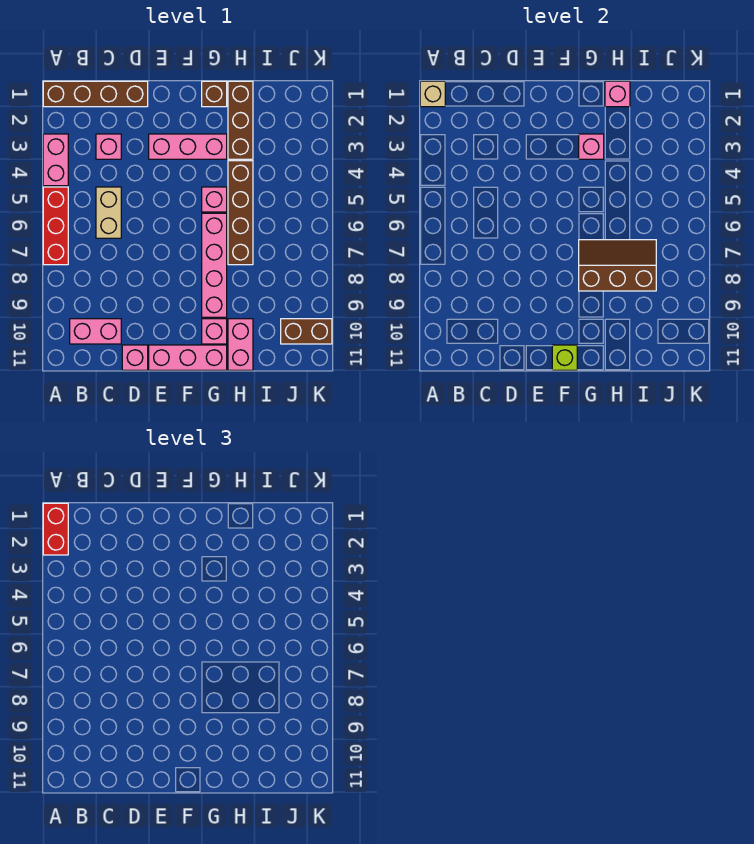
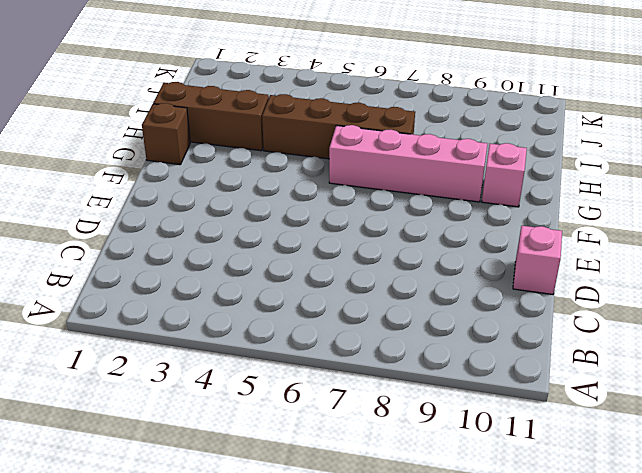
none -> brown 1x4 brick [43,81,148,107]
none -> pink 1x2 brick [43,134,68,186]
none -> red 1x3 brick [43,187,68,265]

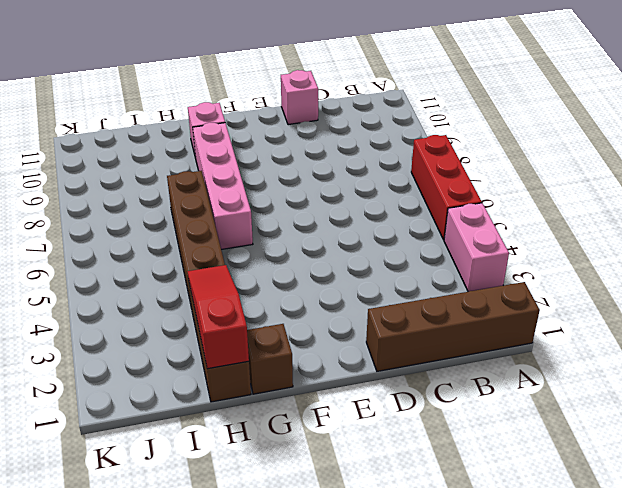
red 1x3 slope [188,265,249,369] -> pink 1x1 brick [605,81,630,107]
none -> pink 1x2 brick [70,319,121,344]
none -> pink 1x1 brick [96,134,121,159]
none -> tan 1x2 brick [96,187,121,238]

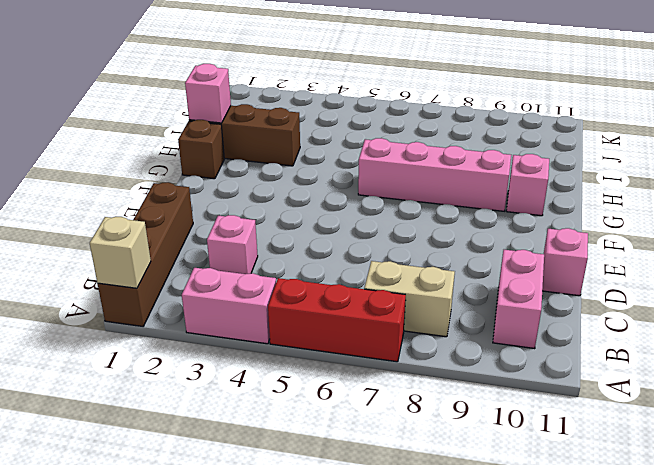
tan 1x2 brick [364,261,455,337] -> tan 1x2 brick moved to [96,187,121,238]
none -> pink 1x3 brick [149,134,227,159]
none -> pink 1x3 brick [149,345,227,370]
none -> pink 1x1 brick [202,187,227,212]

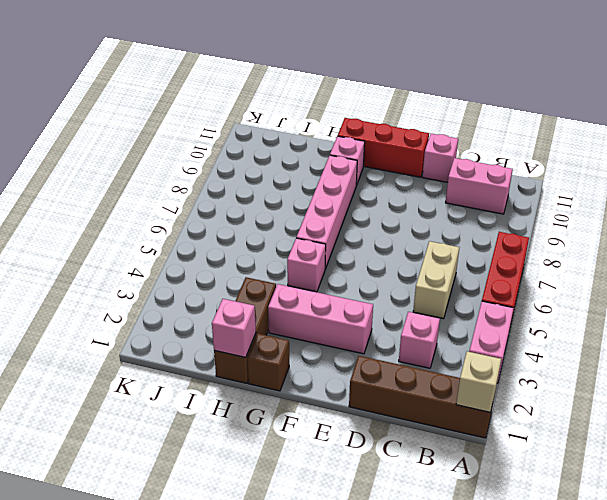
red 1x3 brick [338,118,429,177] -> pink 1x3 brick [149,345,227,370]
none -> brown 1x4 brick [228,161,253,265]
none -> pink 1x2 brick [228,319,253,370]
none -> brown 1x2 brick [281,319,332,344]

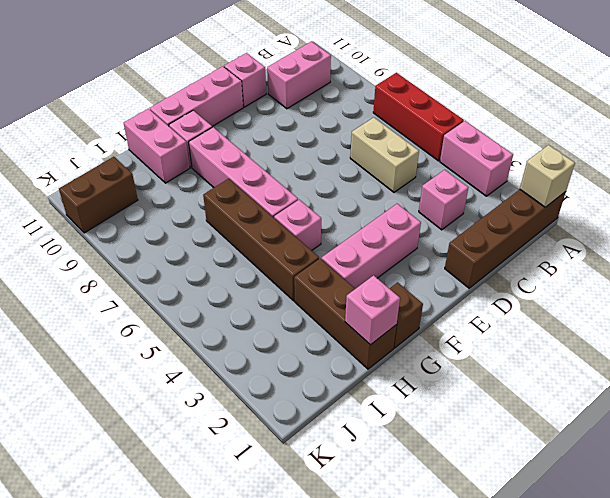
none -> lime 1x1 brick [552,345,577,370]
none -> pink 1x1 brick [579,134,604,159]
none -> brown 2x3 slope [579,240,656,291]

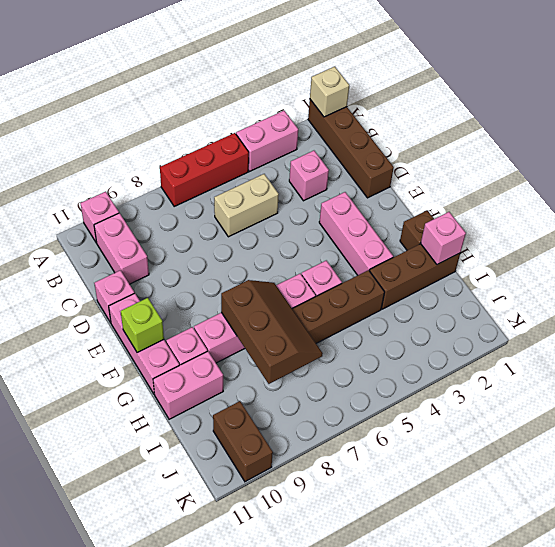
pink 1x1 brick [80,192,119,243] -> pink 1x1 brick moved to [579,134,604,159]
none -> red 1x2 brick [43,503,68,555]

